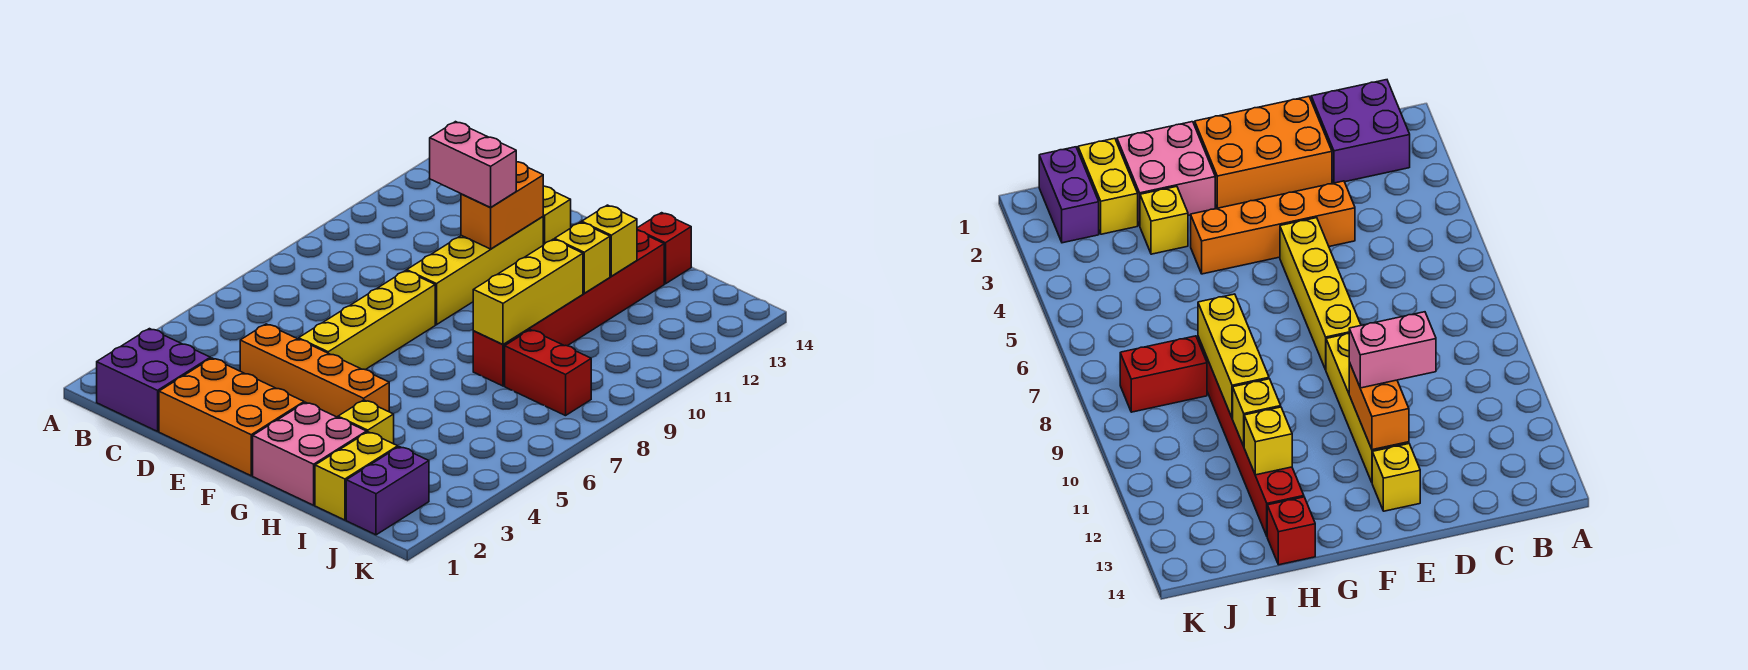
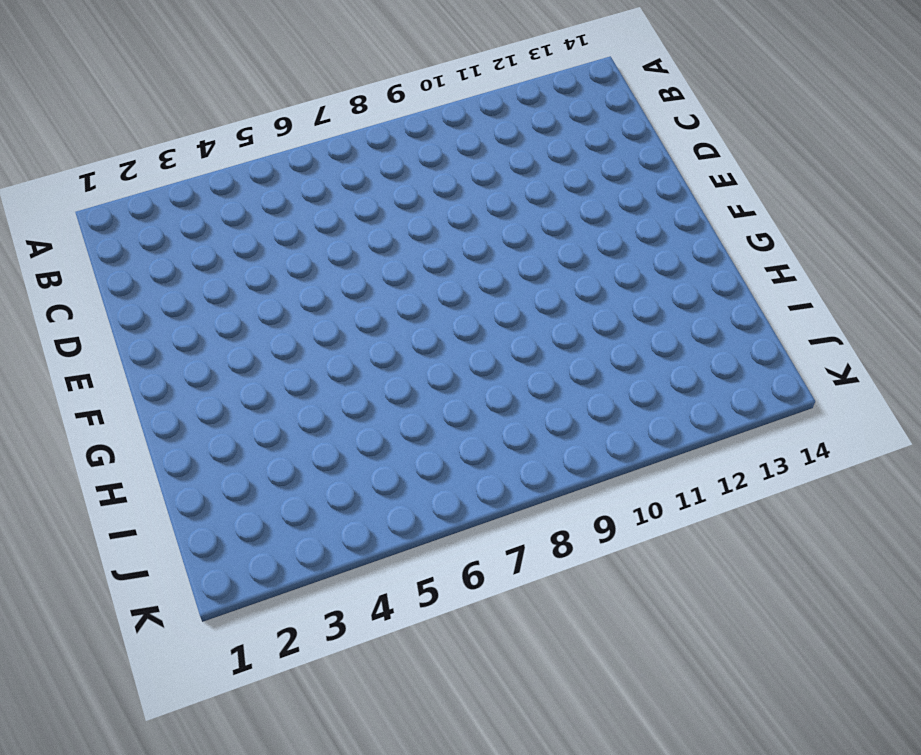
none -> purple 2x2 brick [97,329,210,431]
none -> orange 2x3 brick [159,358,304,476]
none -> orange 1x4 brick [240,324,389,417]

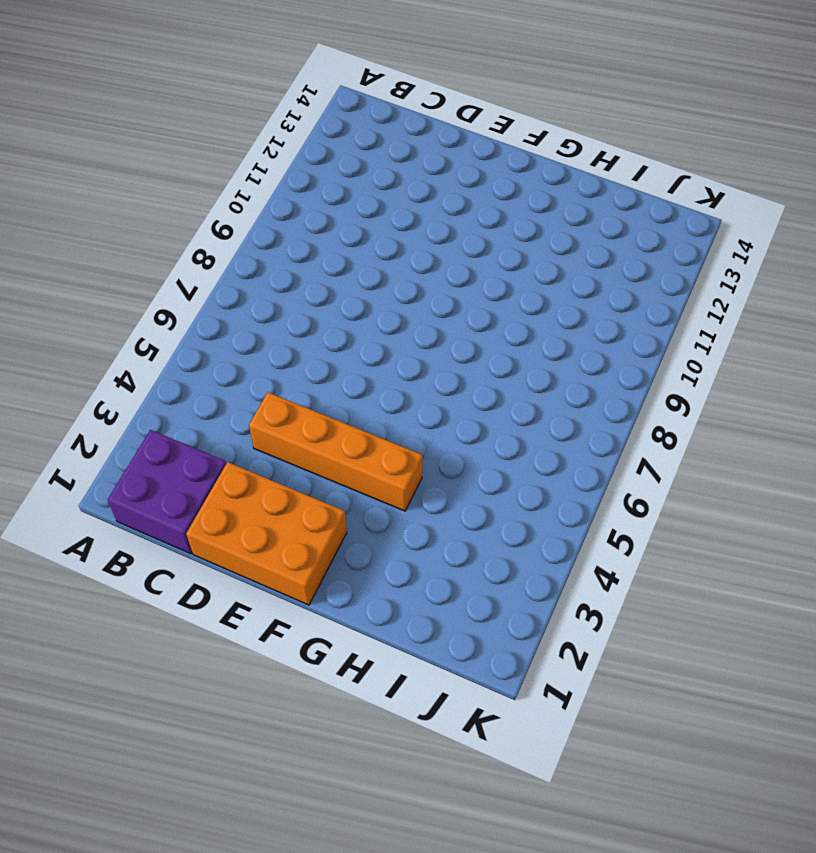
none -> yellow 1x4 brick [299,271,435,370]
none -> yellow 1x4 brick [407,217,543,325]
none -> yellow 1x1 brick [543,186,571,245]

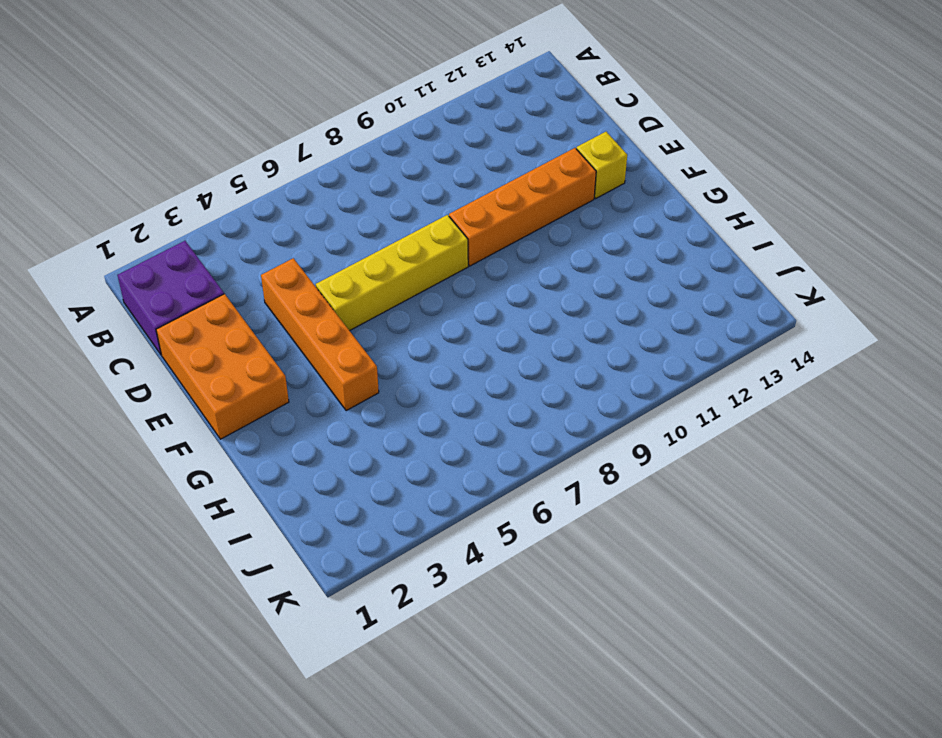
orange 1x4 brick [449,148,596,266] -> yellow 1x4 brick [407,217,543,325]
none -> pink 2x2 brick [253,402,366,505]
none -> yellow 1x1 brick [338,400,394,444]
none -> red 1x6 brick [473,231,664,386]

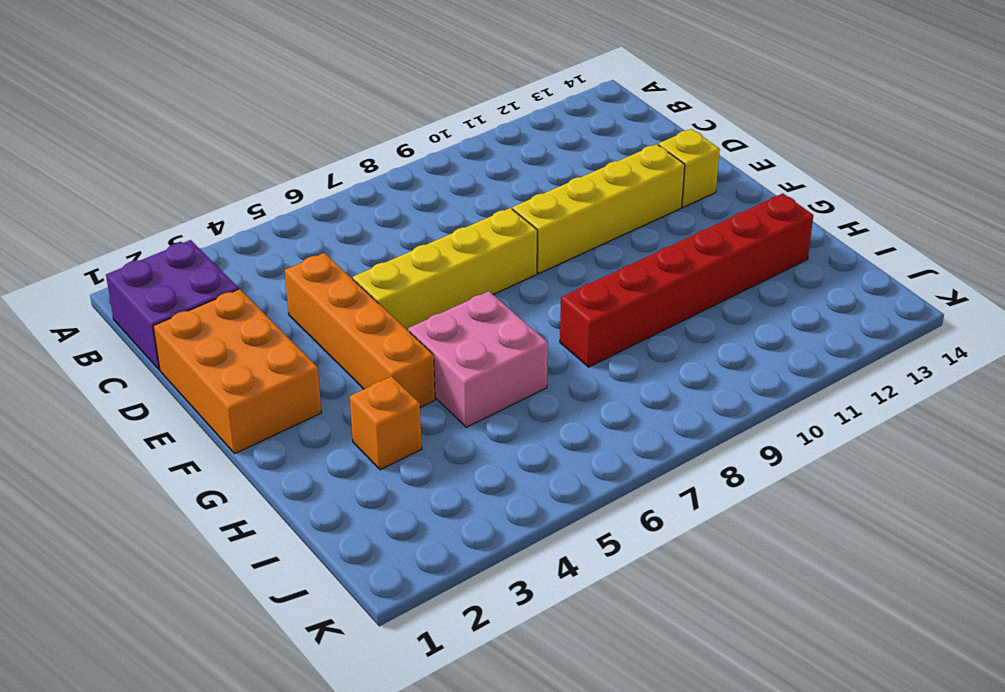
pink 2x2 brick [408,291,548,427] -> pink 2x2 brick moved to [253,402,366,505]
orange 1x1 brick [350,376,422,470] -> yellow 1x1 brick [338,400,394,444]
none -> red 1x1 brick [637,213,691,284]
none -> yellow 1x2 brick [315,432,398,520]
none -> red 1x2 brick [505,330,591,416]

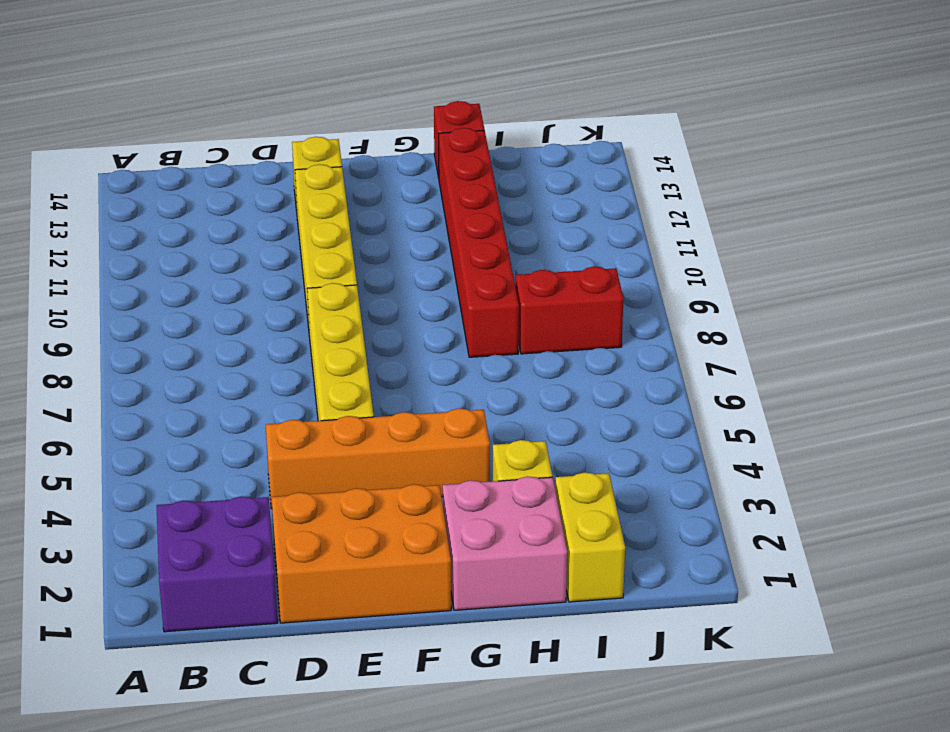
none -> purple 1x2 brick [346,447,429,535]
none -> orange 1x2 brick [461,162,543,249]
none -> yellow 1x3 brick [473,239,583,345]

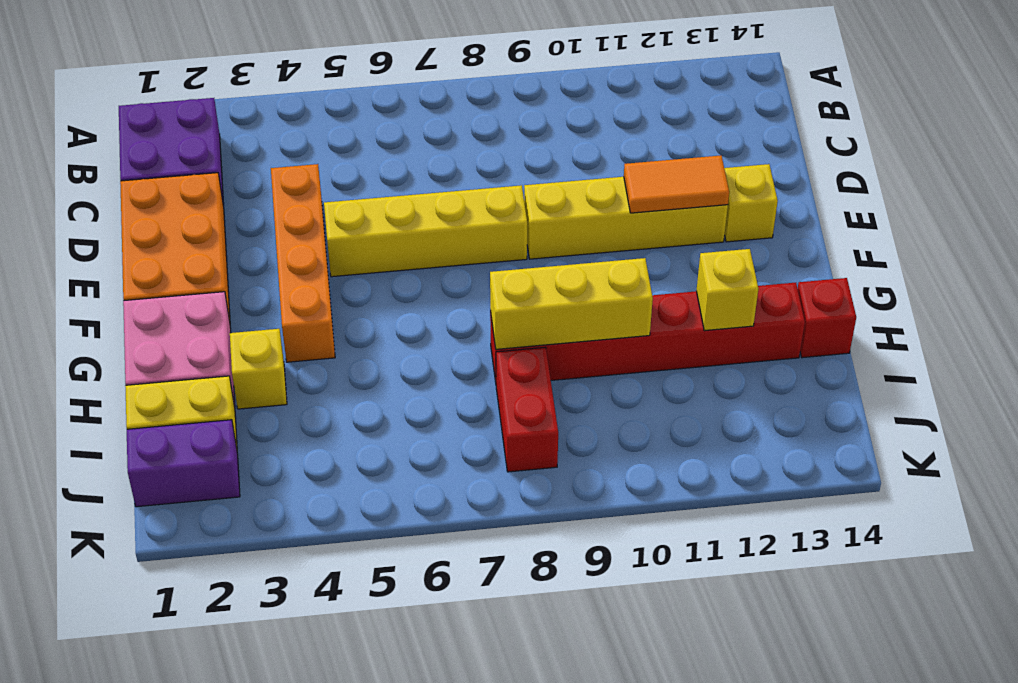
orange 1x2 tile [624,155,729,213] -> orange 1x2 brick [461,162,543,249]
none -> yellow 1x1 brick [555,222,610,293]
none -> pink 1x2 brick [430,122,516,207]

